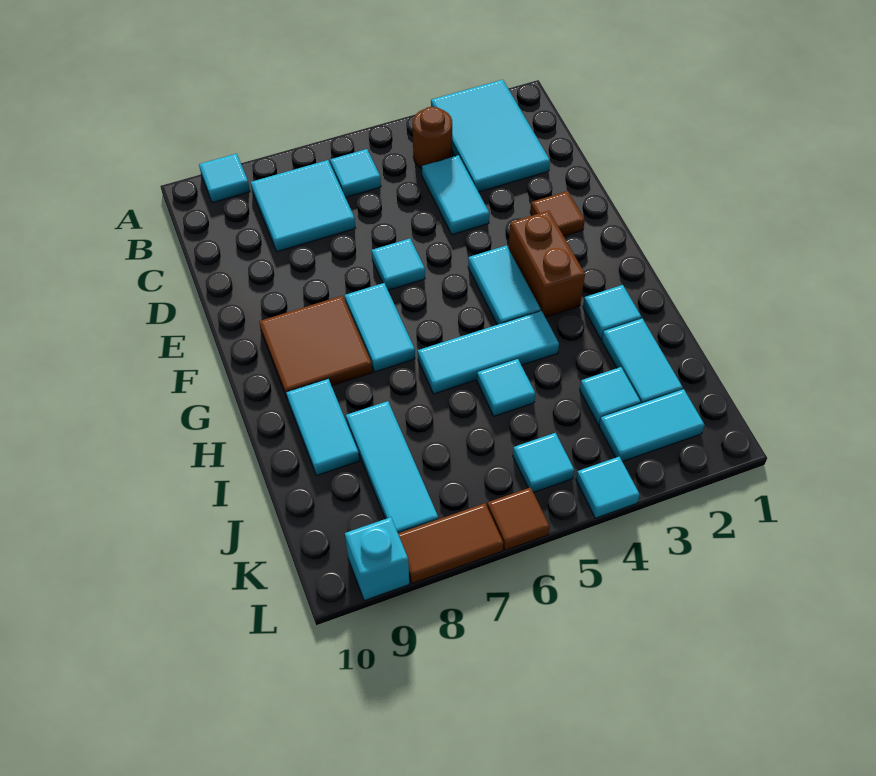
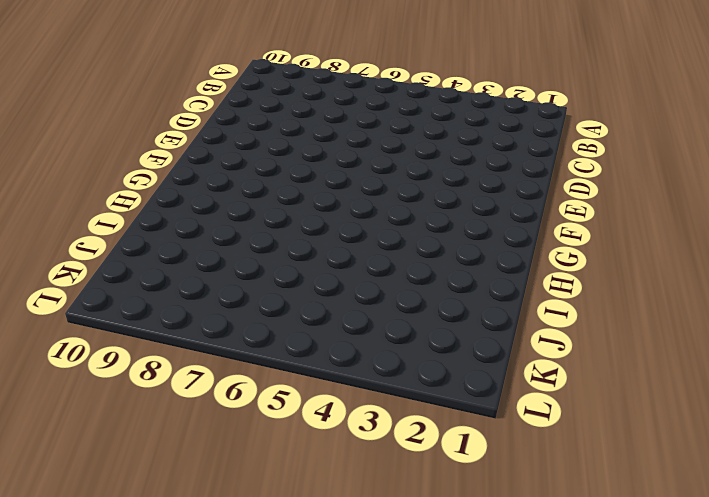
none -> cyan 2x3 tile [431,80,550,192]
none -> cyan 1x1 tile [199,154,250,203]
none -> brown 1x1 round brick [413,107,452,168]

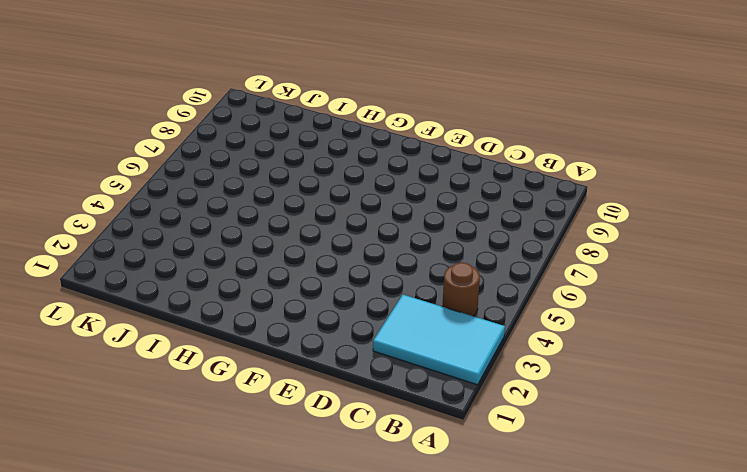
none -> cyan 1x1 tile [199,154,250,203]
none -> cyan 1x1 tile [330,149,381,197]
none -> cyan 2x2 tile [251,160,355,252]

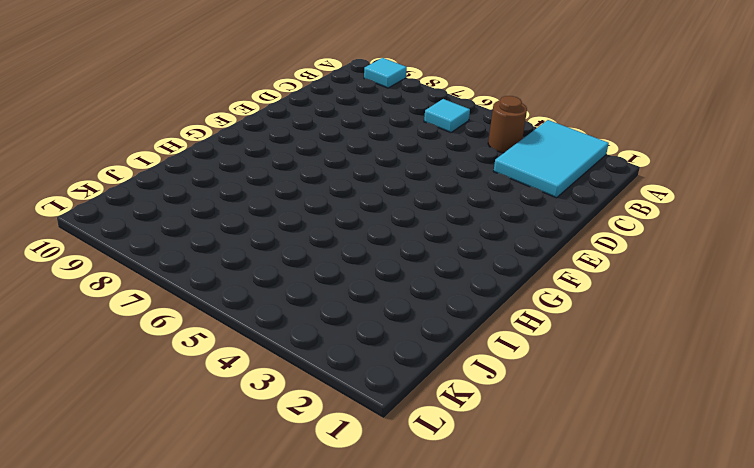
none -> cyan 2x2 tile [251,160,355,252]
none -> cyan 1x2 tile [422,155,489,235]
none -> brown 1x1 tile [530,191,585,236]

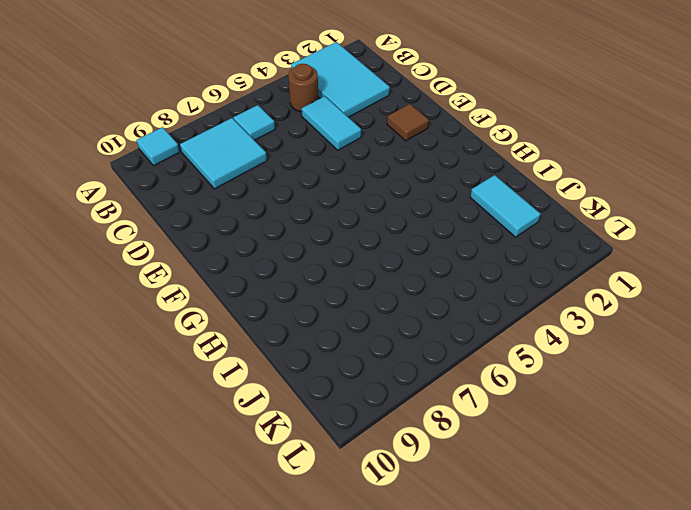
none -> cyan 1x1 tile [372,239,425,290]
none -> brown 1x2 brick [508,211,585,317]
none -> cyan 1x2 tile [468,245,541,325]

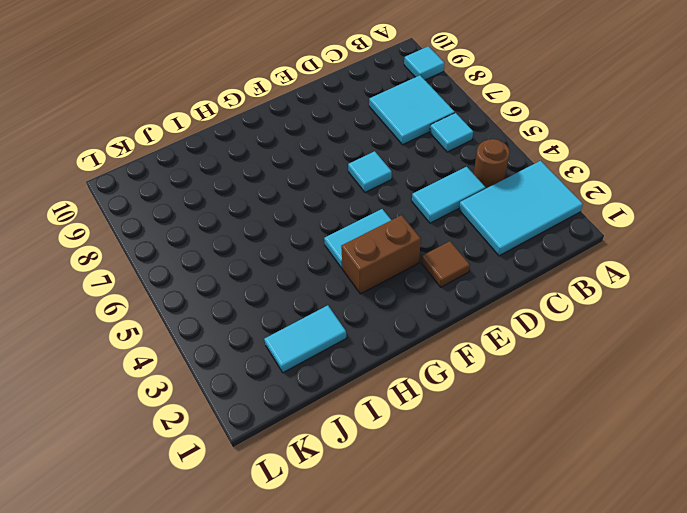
none -> cyan 1x2 tile [345,283,415,372]
none -> brown 2x2 tile [259,296,372,400]
none -> cyan 1x1 tile [583,285,641,339]

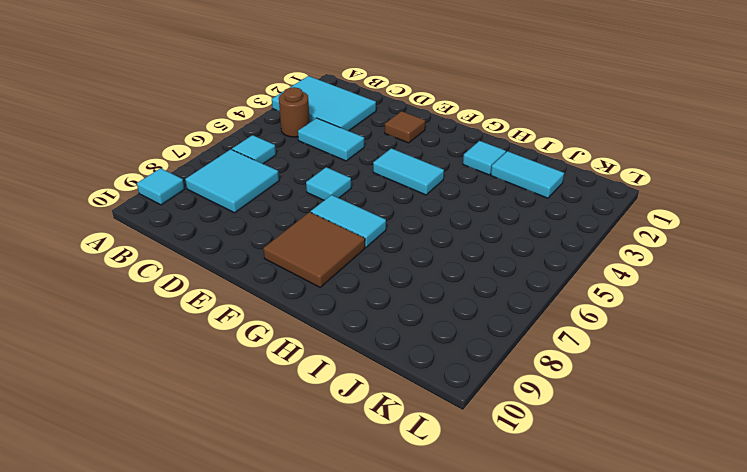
none -> brown 1x2 brick [508,211,585,317]
none -> cyan 1x3 tile [418,311,559,394]
none -> cyan 1x2 tile [286,379,359,476]

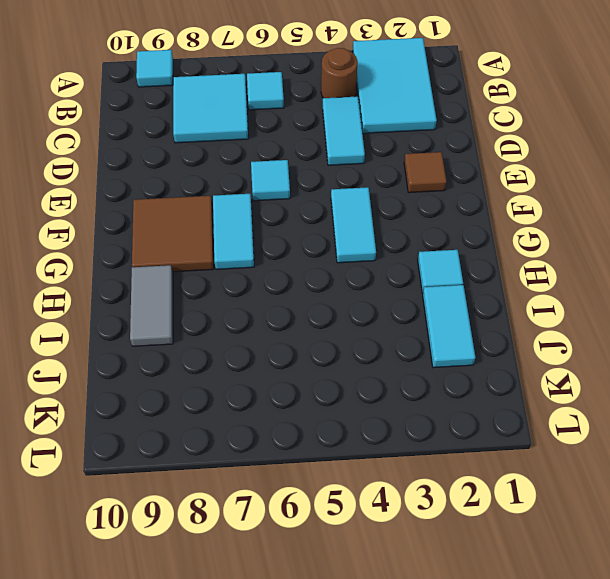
grey 1x2 tile [130,265,173,346] -> cyan 1x2 tile [286,379,359,476]
none -> brown 1x2 brick [508,211,585,317]
none -> cyan 1x3 tile [418,311,559,394]
none -> cyan 1x1 tile [477,359,535,416]

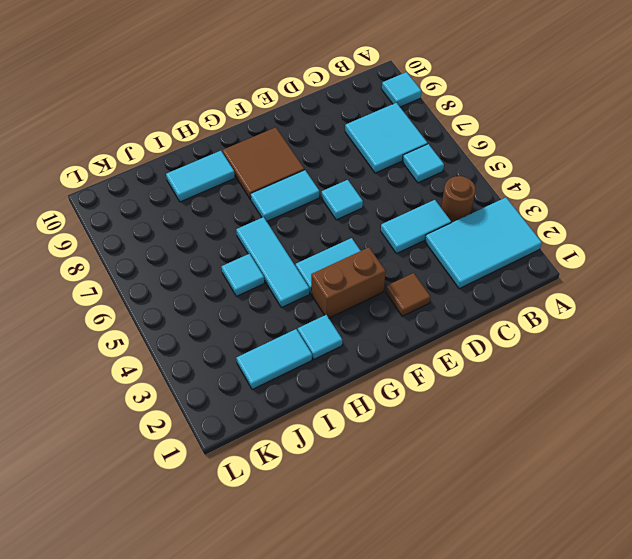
none -> cyan 1x3 tile [346,401,438,533]
none -> cyan 1x1 tile [580,367,640,425]
none -> cyan 1x2 tile [599,389,704,462]

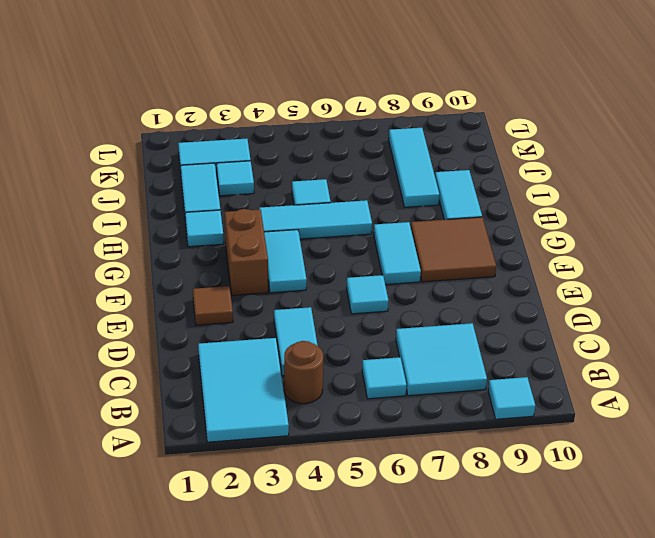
none -> cyan 1x1 tile [513,433,574,493]
none -> cyan 1x1 tile [576,457,640,518]
none -> brown 1x1 tile [487,487,550,550]

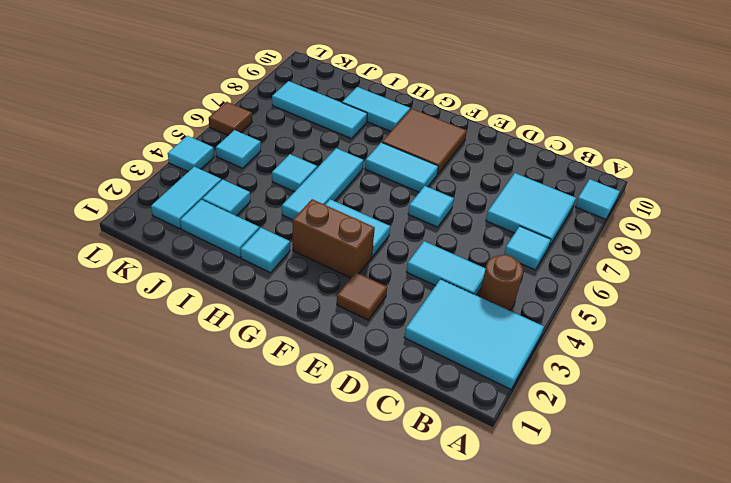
none -> brown 1x2 tile [398,503,503,583]
none -> cyan 1x1 brick [345,517,409,601]

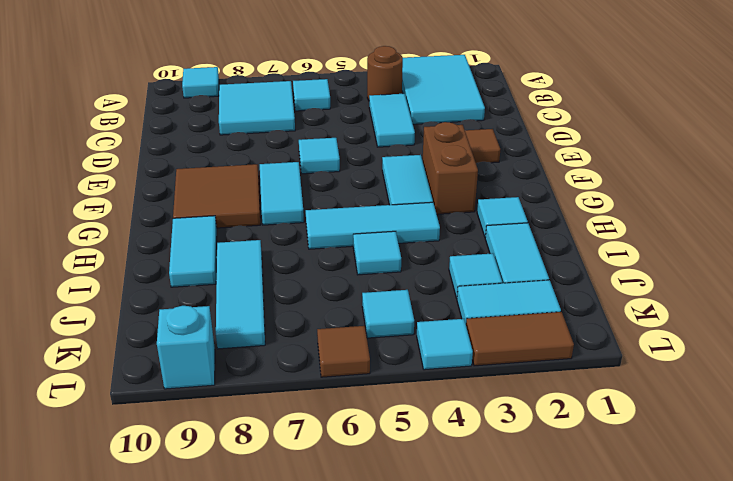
brown 1x2 tile [466,312,574,366] -> brown 1x2 tile moved to [398,503,503,583]

